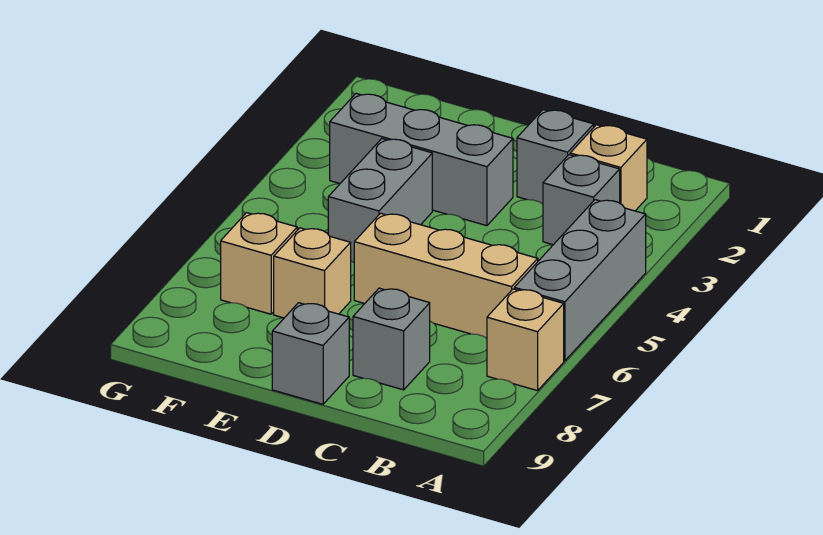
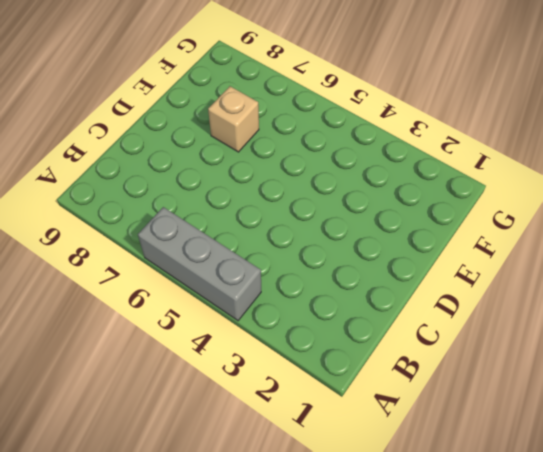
none -> tan 1x1 brick [487,289,564,391]
none -> tan 1x1 brick [570,125,647,211]
none -> grey 1x1 brick [543,155,620,245]

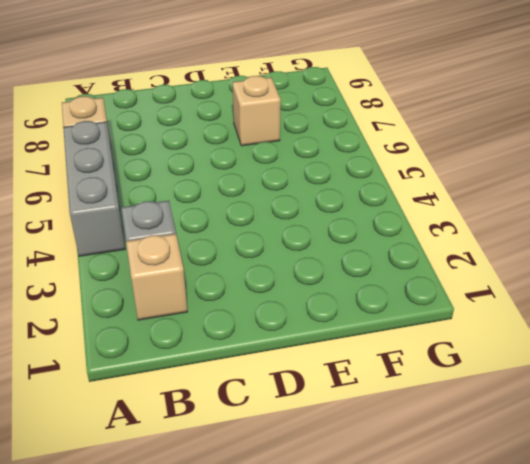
none -> tan 1x3 brick [354,213,538,338]
none -> grey 1x1 brick [517,110,594,204]
none -> grey 1x1 brick [353,288,430,390]

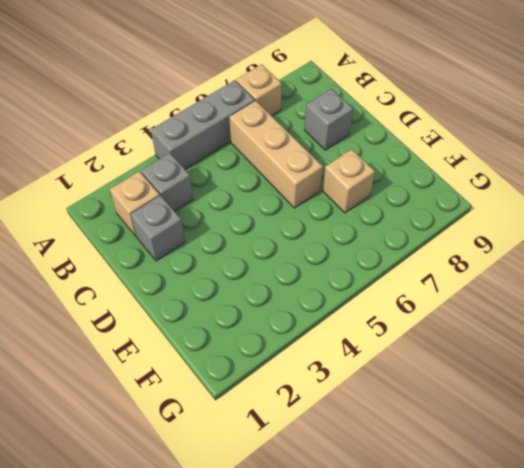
none -> grey 1x3 brick [330,94,513,226]
none -> grey 1x1 brick [272,303,349,404]
none -> grey 1x2 brick [328,139,432,262]

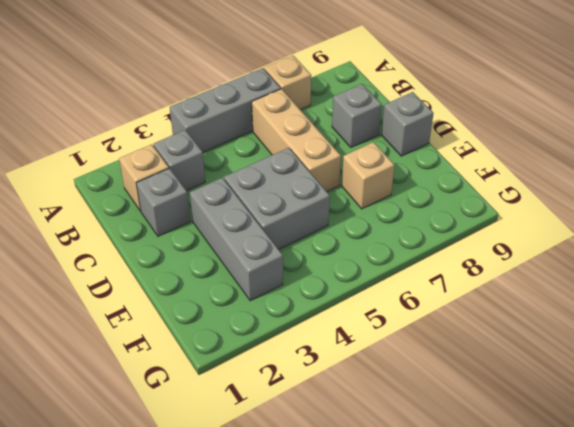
grey 2x2 brick [224,148,330,249] -> grey 1x2 brick [328,139,432,262]
none -> tan 1x1 brick [221,213,297,314]

